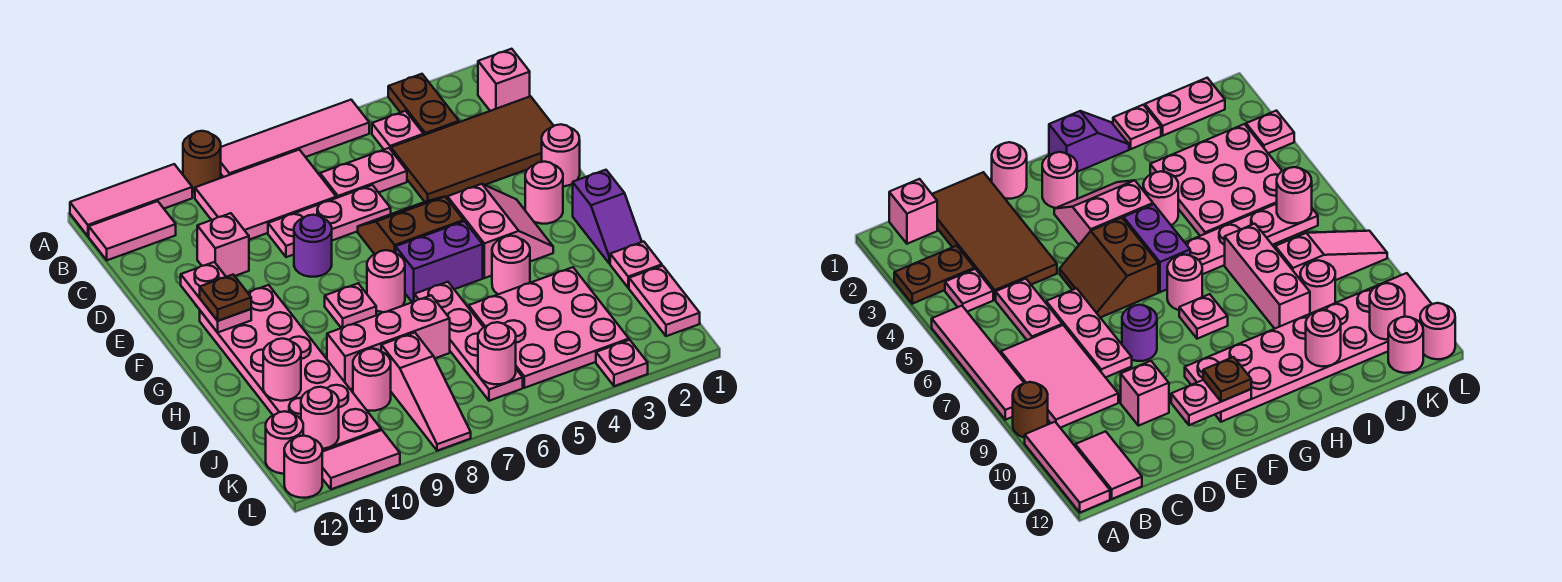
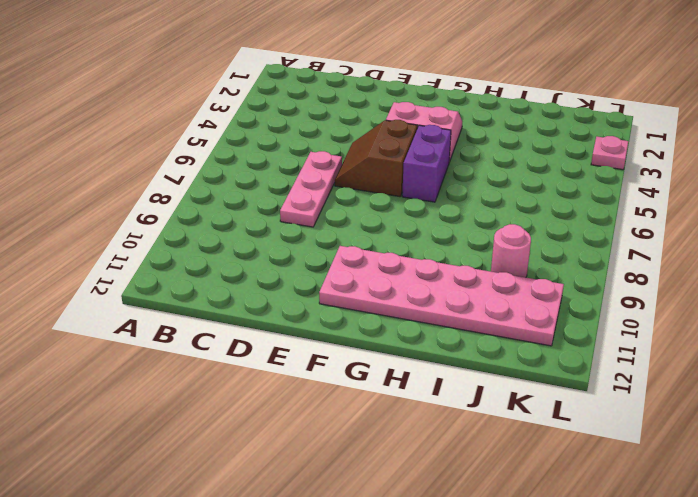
none -> brown 1x2 plate [388,74,459,135]
none -> pink 1x4 tile [221,100,369,177]
none -> brown 1x1 round brick [183,131,221,192]
none -> pink 1x3 tile [70,164,192,236]

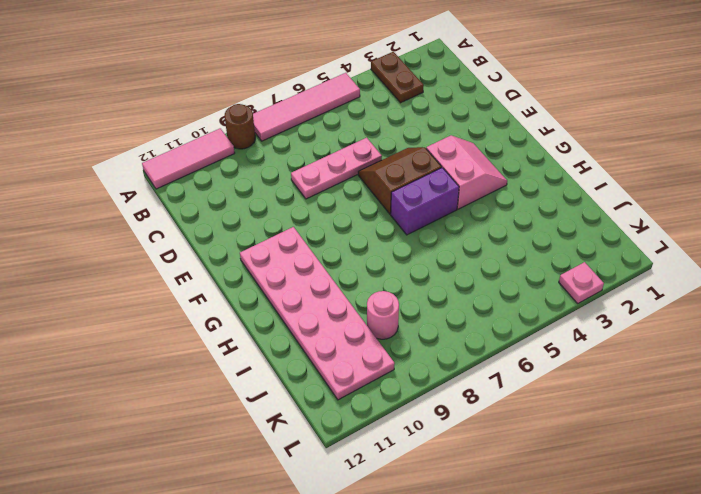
none -> pink 1x1 brick [478,49,530,111]
none -> pink 1x1 plate [372,111,424,150]
none -> pink 2x3 tile [195,150,336,240]
none -> pink 1x2 tile [89,201,176,260]

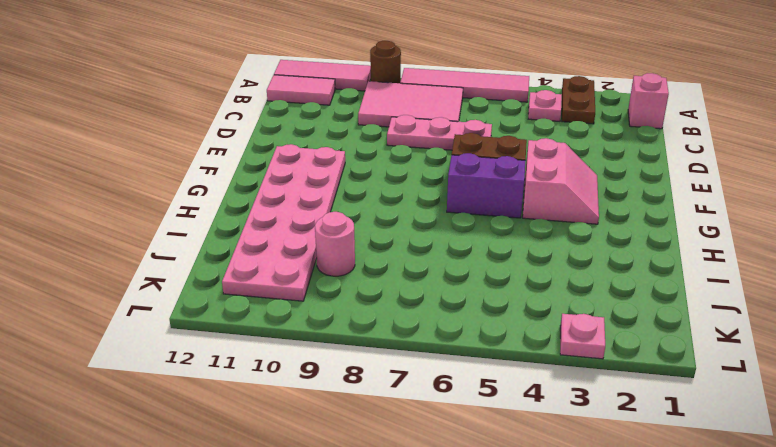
none -> brown 2x4 tile [391,96,554,202]
none -> pink 1x2 plate [320,148,407,198]
none -> pink 1x1 brick [197,213,249,277]
none -> pink 1x1 round brick [542,124,580,186]

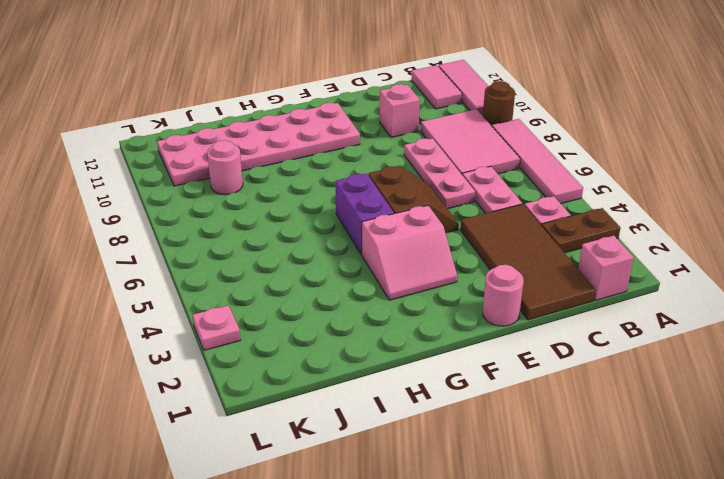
none -> purple 1x1 round brick [294,215,332,277]
none -> pink 1x1 round brick [525,162,563,224]
none -> purple 1x2 slope [573,170,642,264]
none -> pink 1x1 round brick [367,250,405,312]

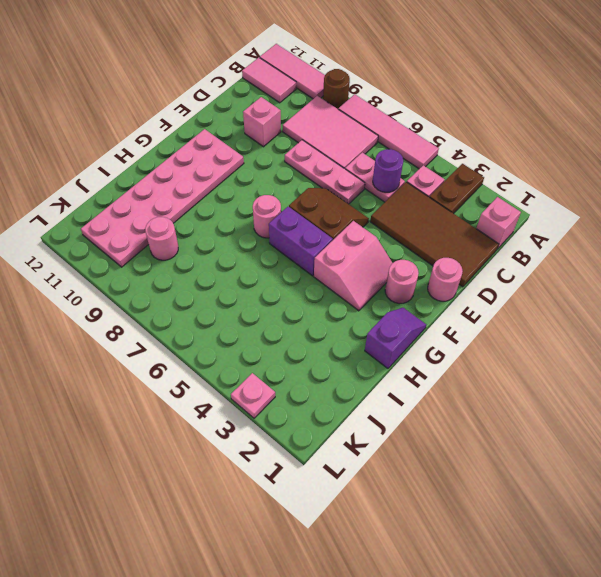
purple 1x1 round brick [373,149,403,192] -> purple 1x1 round brick moved to [294,215,332,277]
purple 1x2 slope [365,308,426,368] -> purple 1x2 slope turned to [573,170,642,264]
none -> pink 1x1 plate [325,283,376,328]
none -> pink 1x1 round brick [492,236,530,294]
none -> pink 1x4 plate [414,282,523,401]
none -> pink 1x1 plate [610,242,662,288]

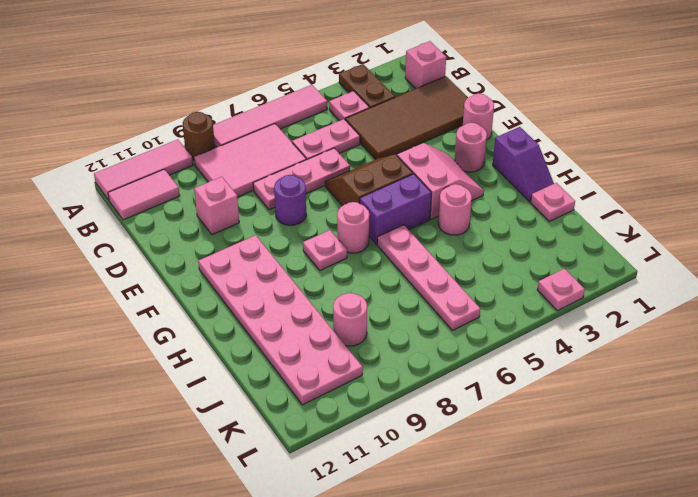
none -> pink 3x3 plate [469,267,629,388]
none -> pink 1x3 brick [327,295,450,389]
none -> pink 1x2 plate [629,266,700,336]
none -> pink 1x3 slope [381,333,471,451]

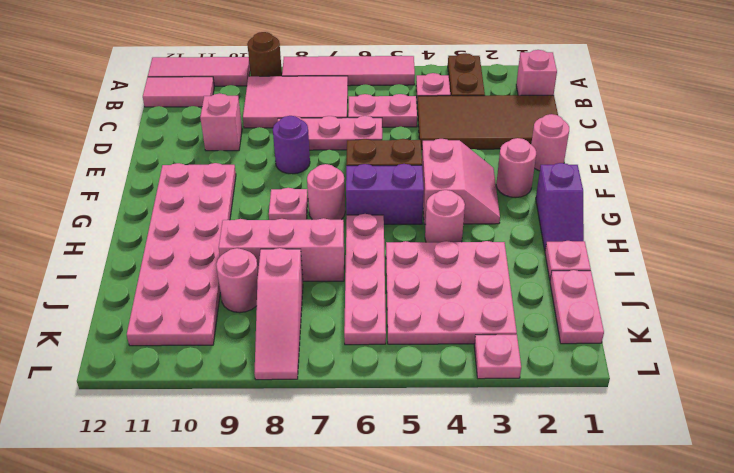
none -> pink 1x1 round brick [266,411,303,474]
none -> pink 1x2 tile [322,430,400,489]
none -> pink 1x1 round brick [284,436,322,498]
none -> pink 1x2 plate [181,262,251,332]

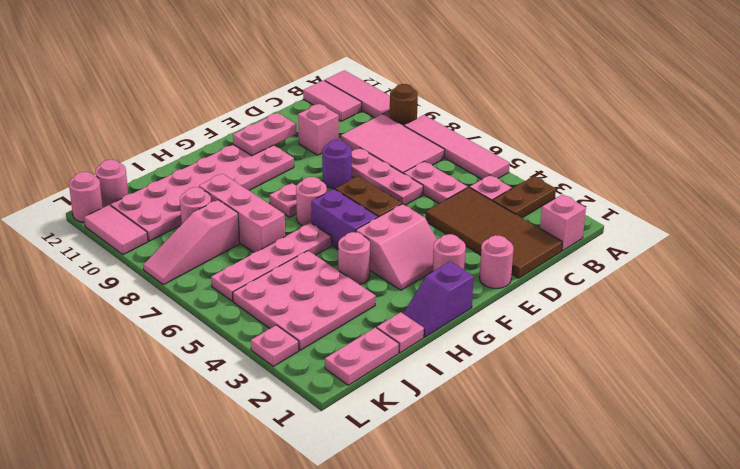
none -> pink 1x1 round brick [263,338,301,401]
none -> pink 1x1 round brick [478,322,516,384]
none -> pink 1x1 round brick [301,387,339,449]
none -> brown 1x1 plate [200,275,251,321]

